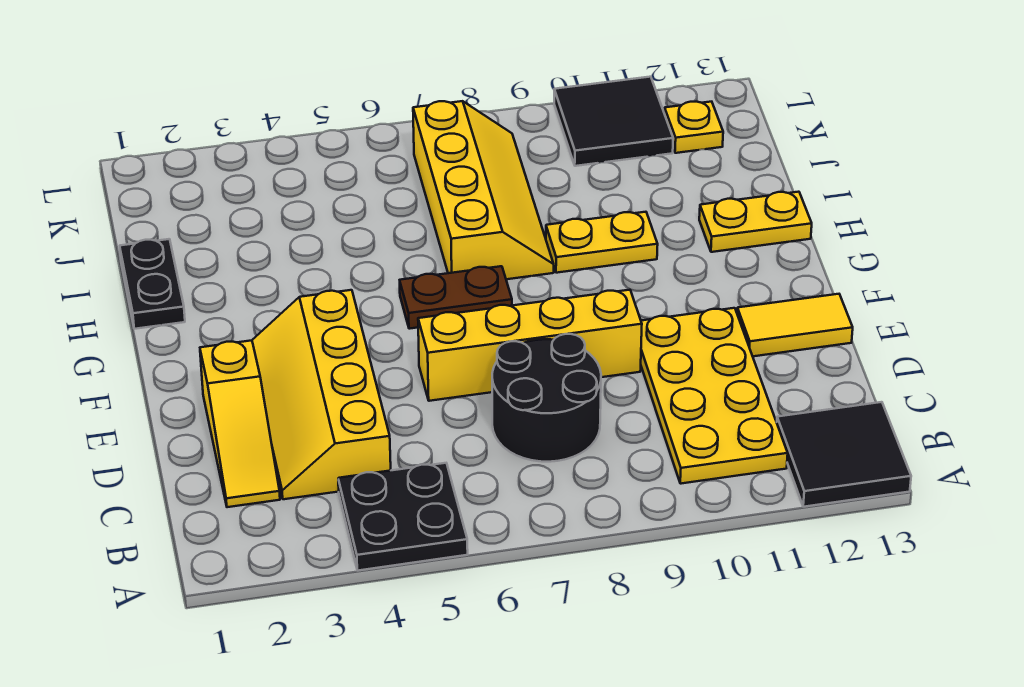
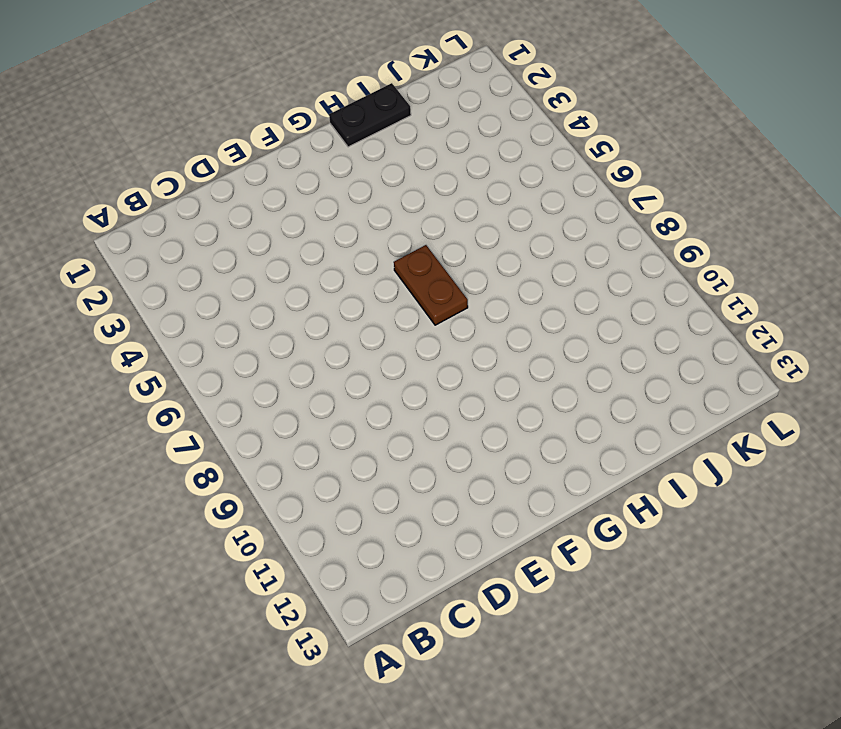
none -> black 2x2 plate [338,463,468,571]
none -> black 2x2 tile [777,402,911,507]
none -> yellow 2x4 plate [641,308,788,484]

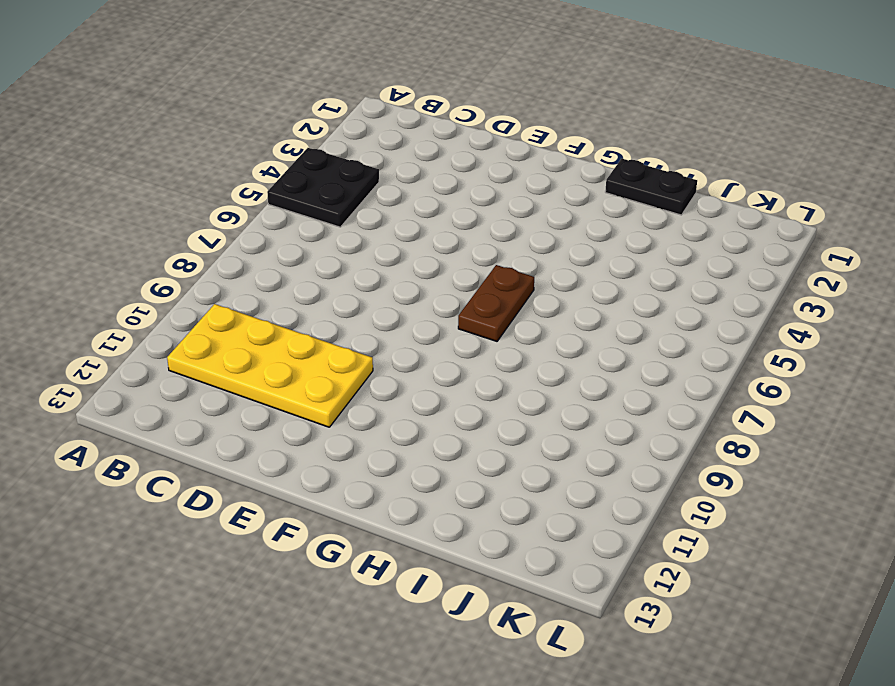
none -> black 2x2 tile [777,402,911,507]
none -> yellow 1x3 slope [200,340,280,507]
none -> yellow 2x4 slope [252,290,391,499]

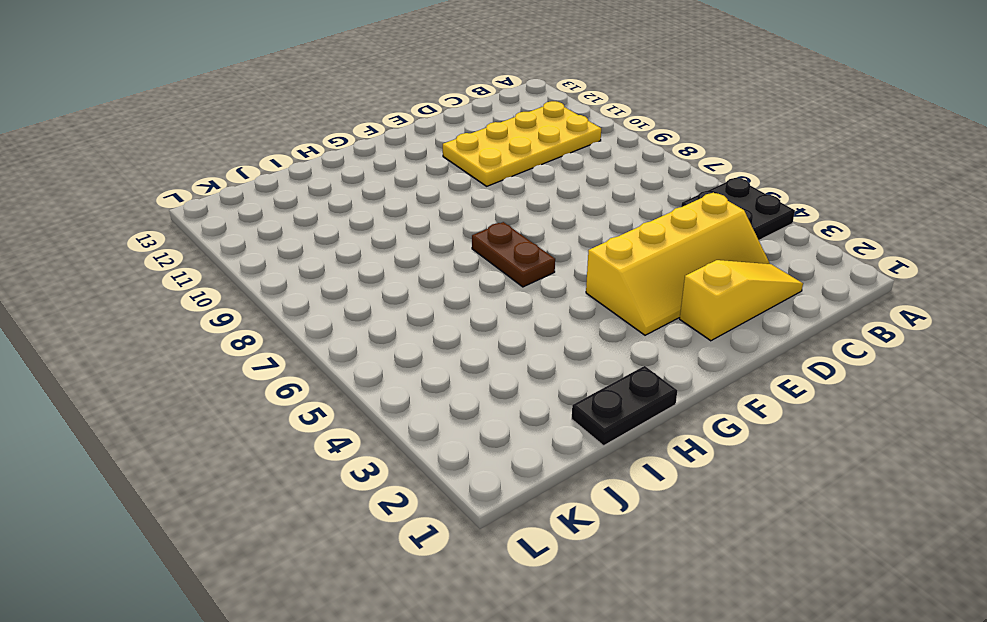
none -> black 2x2 tile [777,402,911,507]
none -> black 2x2 round brick [492,334,601,462]
none -> yellow 1x4 brick [418,290,642,401]

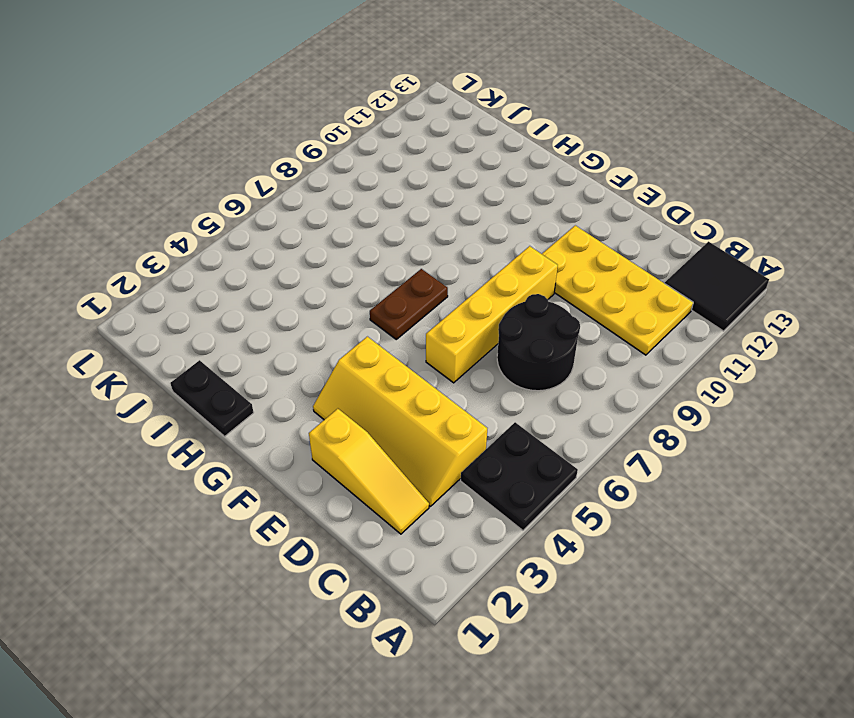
none -> yellow 1x2 tile [737,294,853,356]
none -> yellow 2x4 slope [413,101,554,279]
none -> yellow 1x2 plate [546,212,658,273]

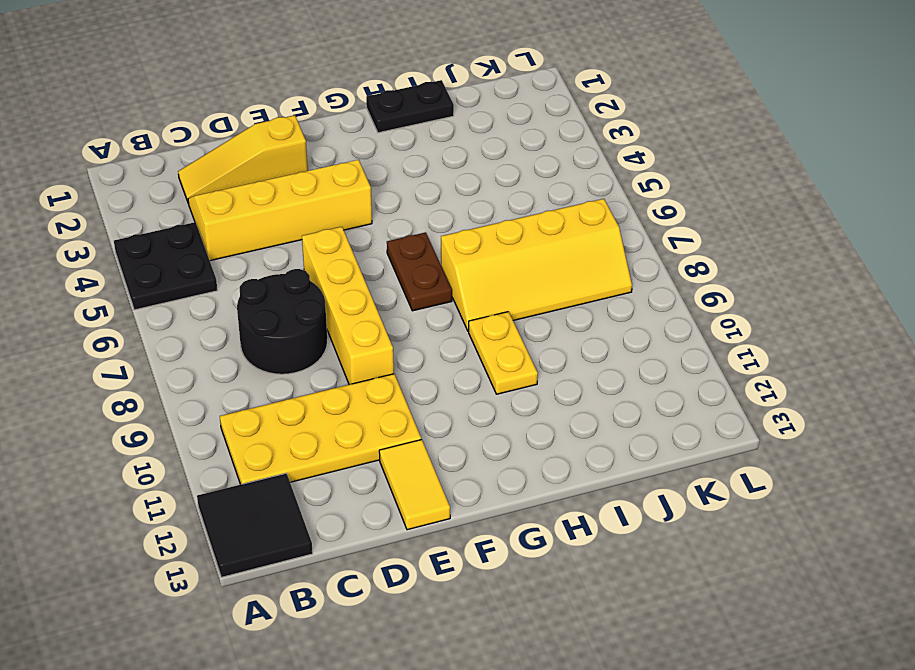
none -> yellow 1x2 plate [699,192,812,252]
none -> black 2x2 tile [554,77,673,166]
none -> yellow 1x1 plate [664,102,723,153]

